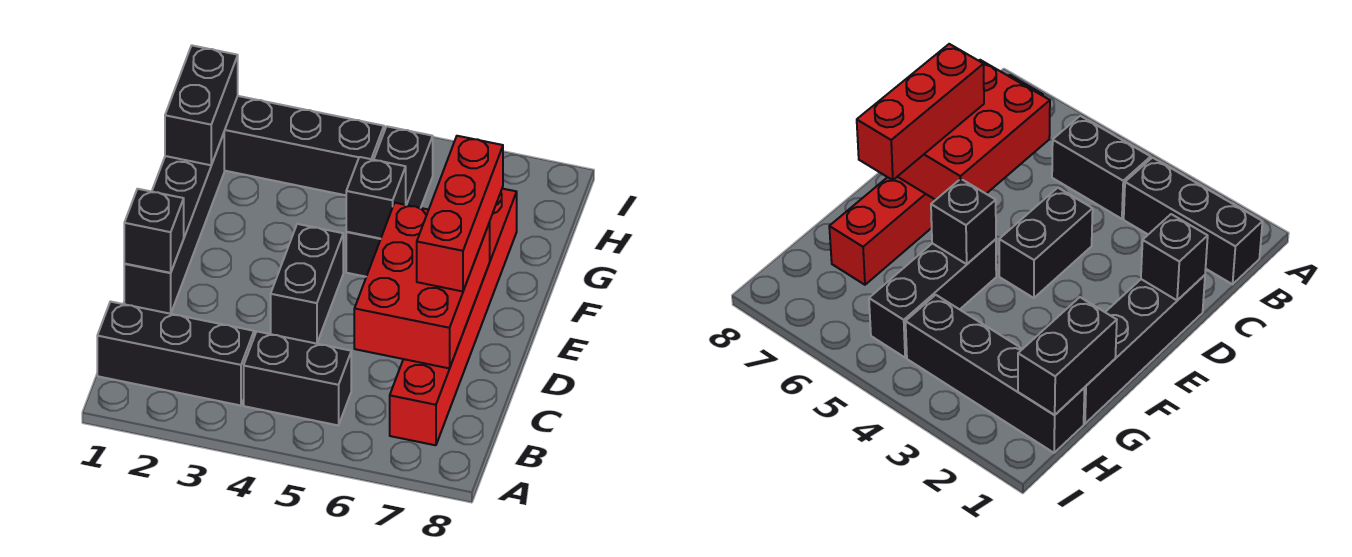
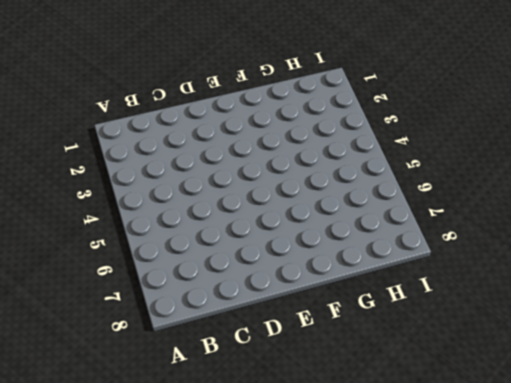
none -> black 1x3 brick [97,302,254,406]
none -> black 1x2 brick [244,332,351,425]
none -> red 1x6 brick [390,189,517,445]

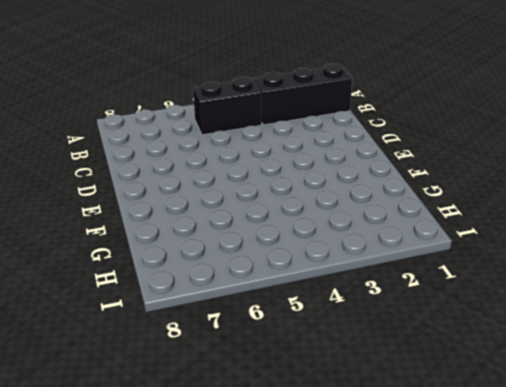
none -> red 1x6 brick [390,189,517,445]
none -> black 1x4 brick [124,133,224,314]
none -> black 1x2 brick [271,224,343,344]

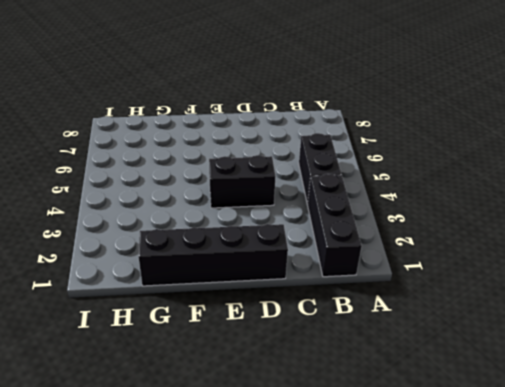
none -> red 1x6 brick [390,189,517,445]
none -> black 1x3 brick [346,126,433,277]
none -> black 1x4 brick [224,96,384,195]

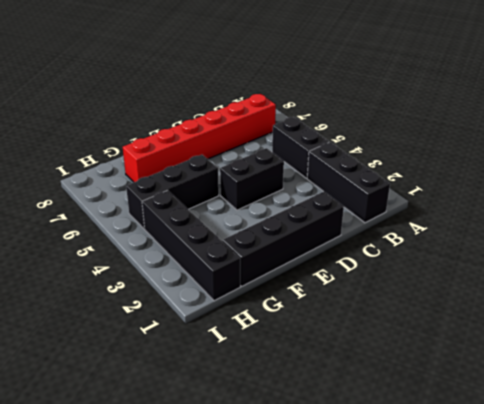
none -> red 2x3 brick [354,203,490,368]
none -> black 1x1 brick [124,189,184,273]
none -> black 1x1 brick [346,157,406,239]

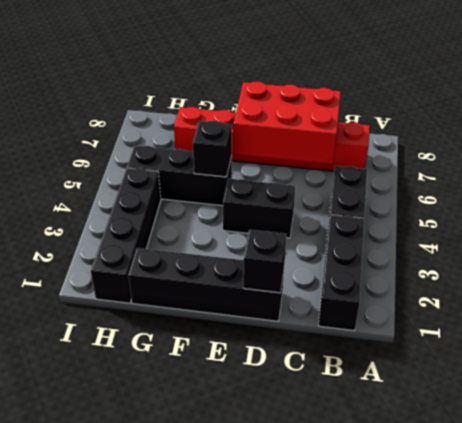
none -> black 1x2 brick [165,46,238,165]
none -> red 1x3 brick [417,136,503,291]

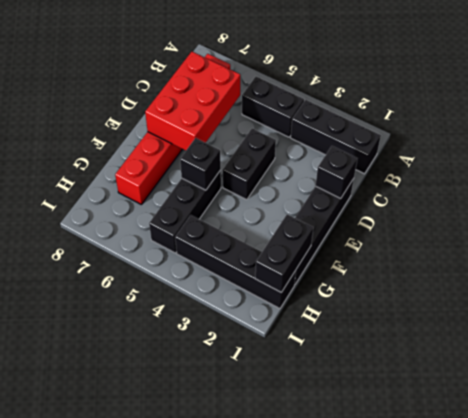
none -> red 1x3 brick [417,136,503,291]

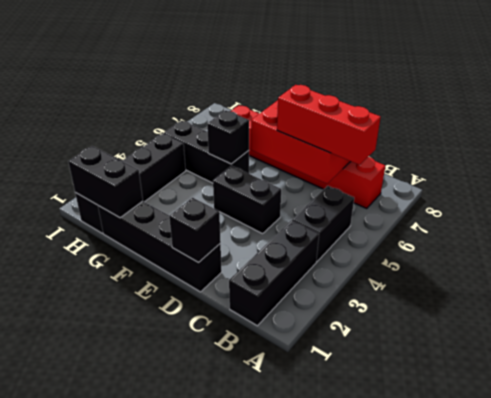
red 1x3 brick [277,85,381,165] -> red 1x3 brick moved to [417,136,503,291]

